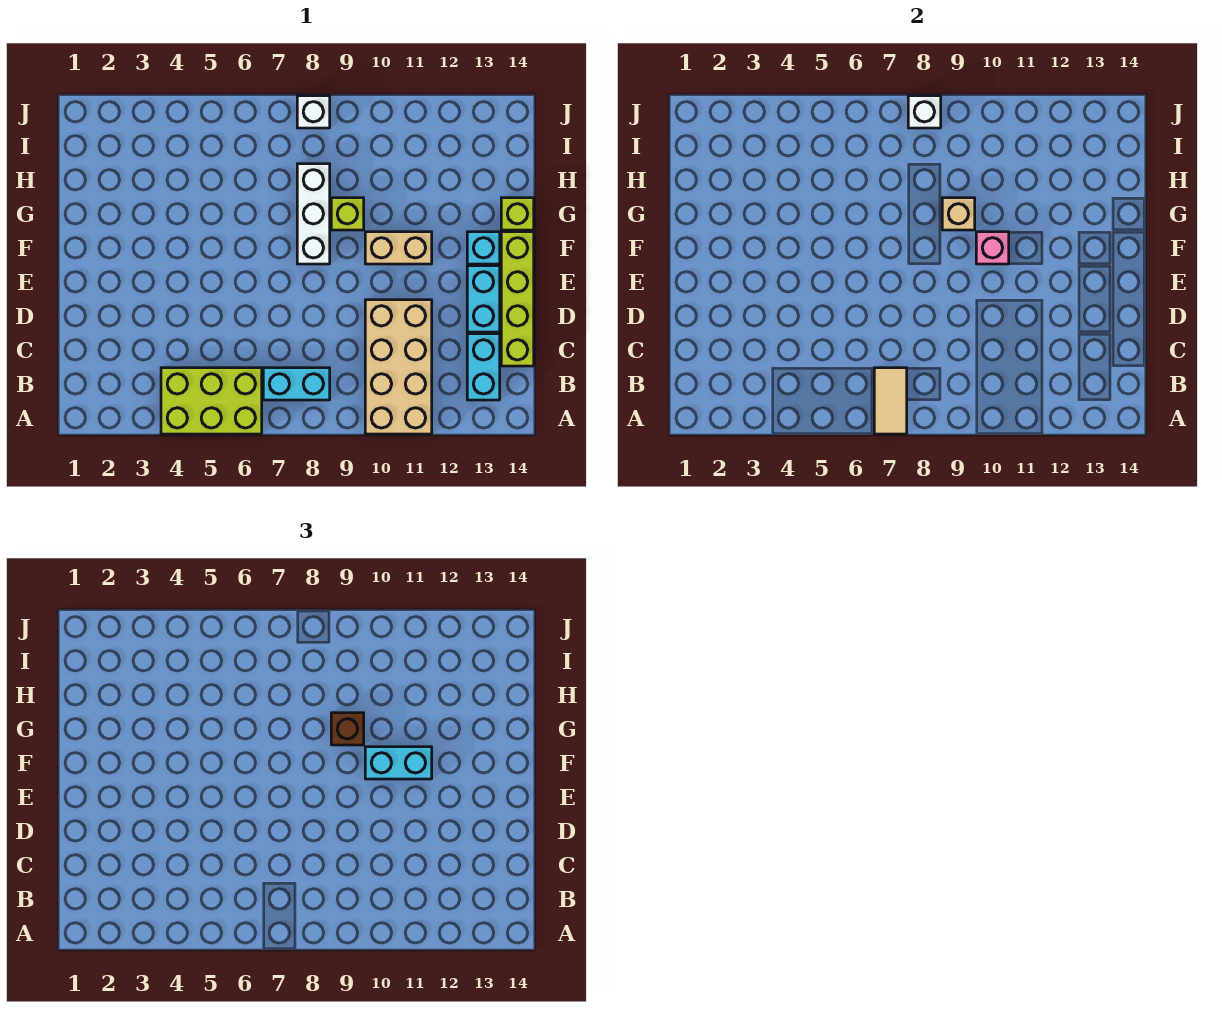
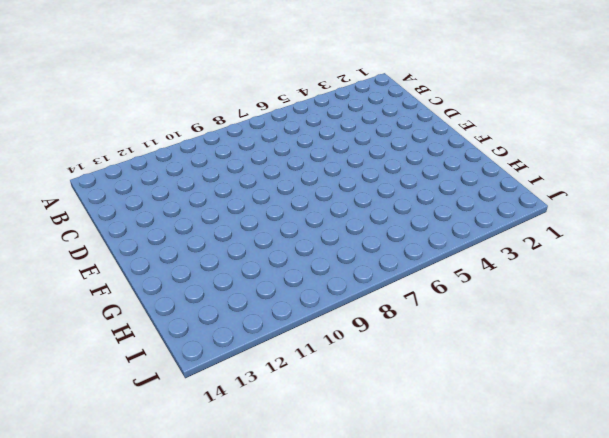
none -> lime 2x3 brick [161,368,262,434]
none -> tan 2x4 brick [365,300,432,434]
none -> cyan 1x2 brick [263,368,330,400]

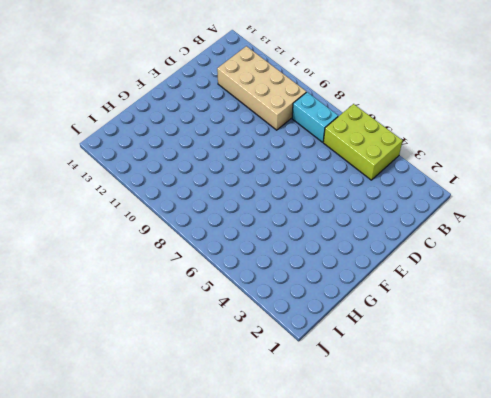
tan 2x4 brick [217,46,306,130] -> tan 2x4 brick turned to [365,300,432,434]
none -> cyan 1x2 brick [467,334,500,400]
none -> lime 1x4 brick [501,232,534,366]
none -> cyan 1x2 brick [467,266,500,332]

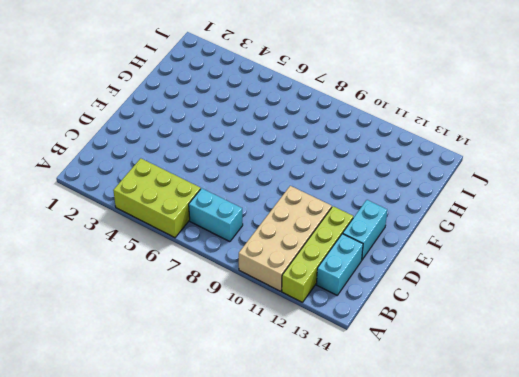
lime 1x4 brick [282,206,353,302] -> lime 1x4 brick moved to [501,232,534,366]
none -> white 1x3 brick [297,164,330,264]
none -> tan 1x2 brick [365,232,432,264]
none -> cyan 1x1 brick [467,232,500,264]

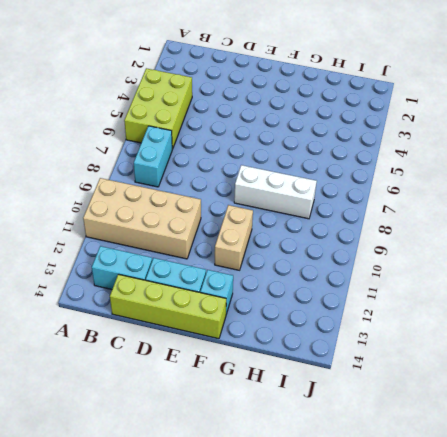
none -> lime 1x1 brick [331,198,364,230]
none -> lime 1x1 brick [501,198,534,230]
none -> white 1x1 brick [297,96,330,128]

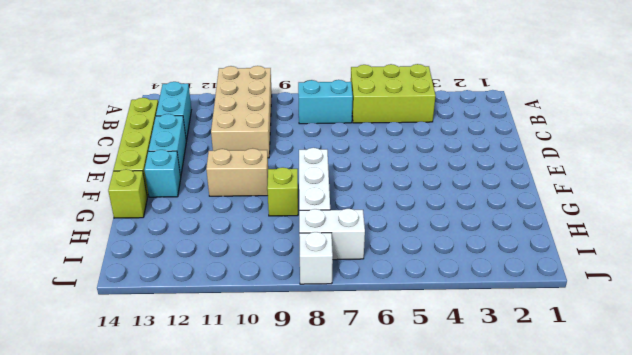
white 1x2 brick [299,209,365,260] -> none
none -> tan 1x2 tile [874,368,907,434]
none -> pink 1x1 brick [976,232,1009,264]
none -> tan 1x1 brick [942,198,975,230]

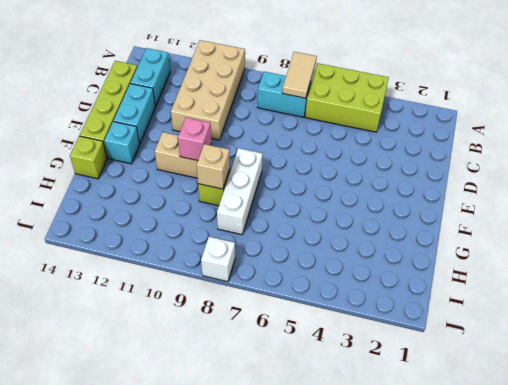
none -> white 1x1 brick [908,96,941,128]
none -> cyan 1x2 brick [365,747,432,779]
none -> brown 1x1 brick [331,713,364,745]

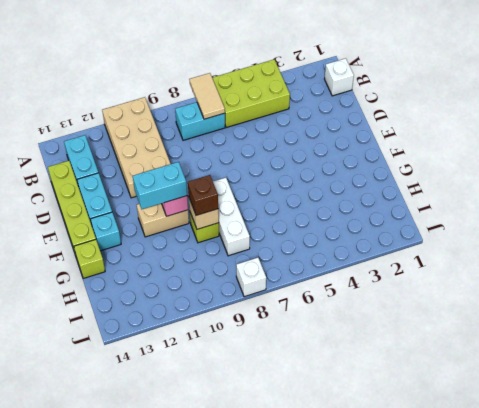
white 1x1 brick [325,58,354,96] -> white 1x1 brick moved to [908,96,941,128]

